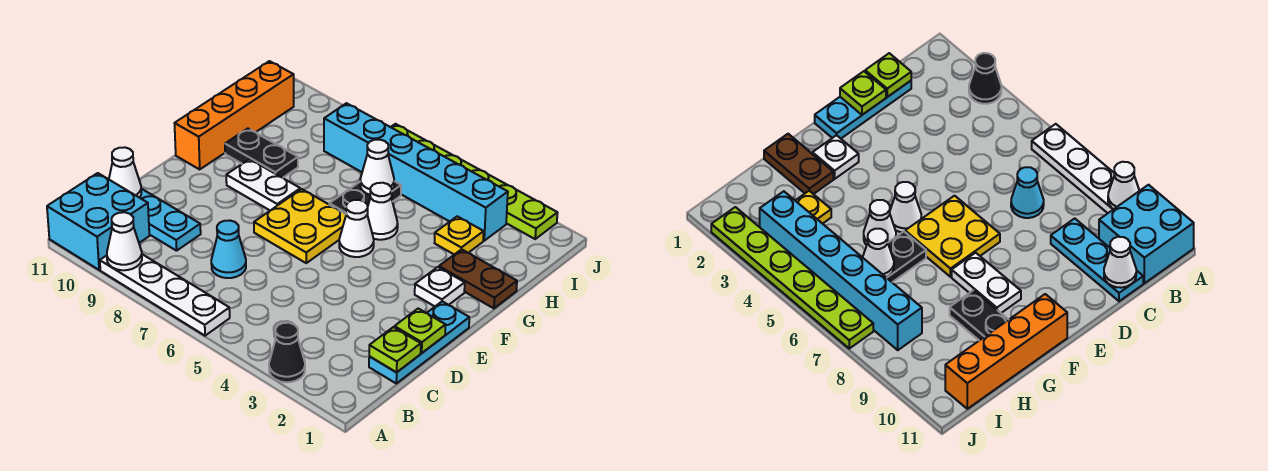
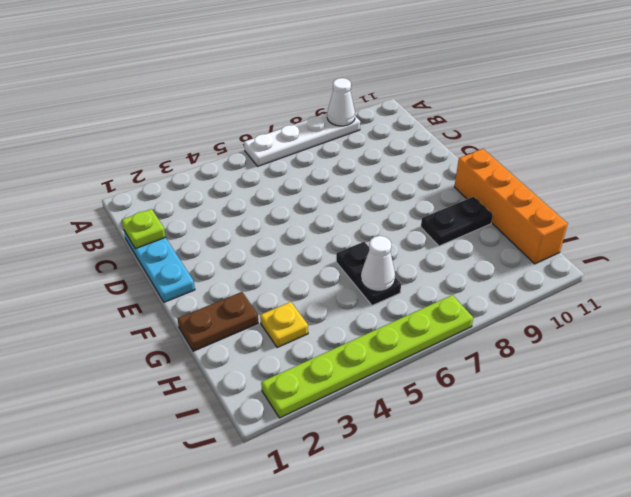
none -> black 1x1 cone [269,323,305,382]
none -> cyan 2x2 brick [47,173,149,270]
none -> cyan 1x1 cone [211,221,246,278]

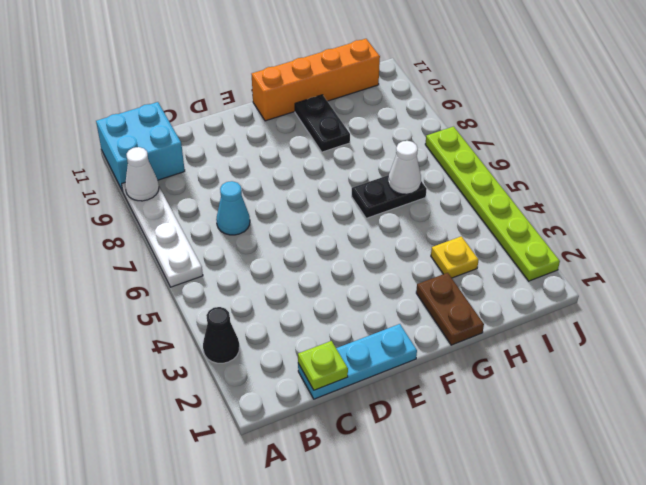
none -> cyan 1x3 plate [140,189,201,251]
none -> yellow 2x2 plate [254,189,346,263]
none -> white 1x1 plate [415,267,465,306]

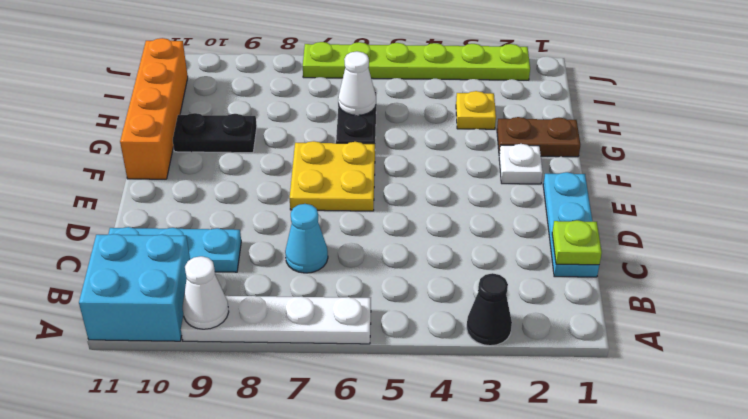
none -> white 1x1 cone [339,200,374,257]
none -> white 1x2 plate [226,159,300,210]
none -> white 1x1 cone [367,183,398,240]

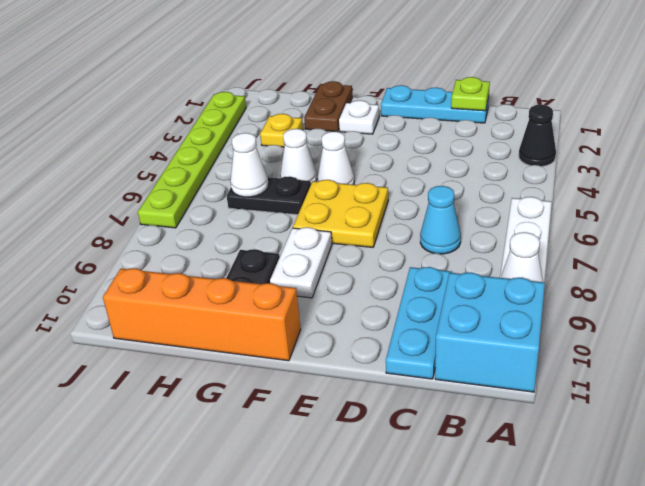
none -> cyan 1x6 brick [324,103,508,241]
none -> white 1x1 cone [109,147,141,198]
none -> lime 1x1 plate [394,309,446,353]

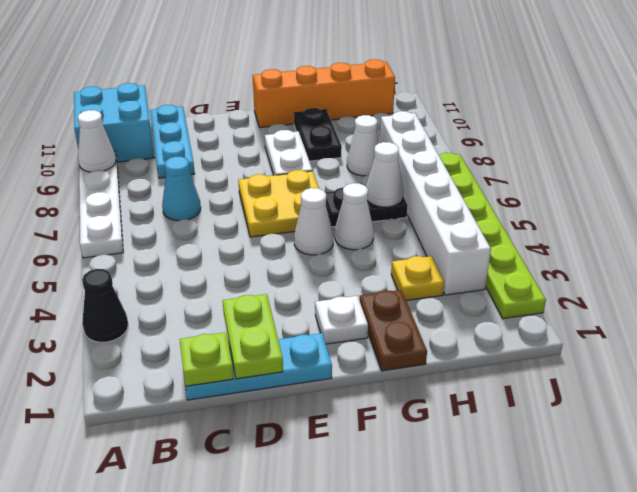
lime 1x2 plate [223,294,283,379] -> lime 1x1 plate [394,309,446,353]
white 1x1 cone [347,115,379,176] -> white 1x1 cone moved to [109,147,141,198]
white 1x6 brick [380,111,491,295] -> cyan 1x6 brick [324,103,508,241]

